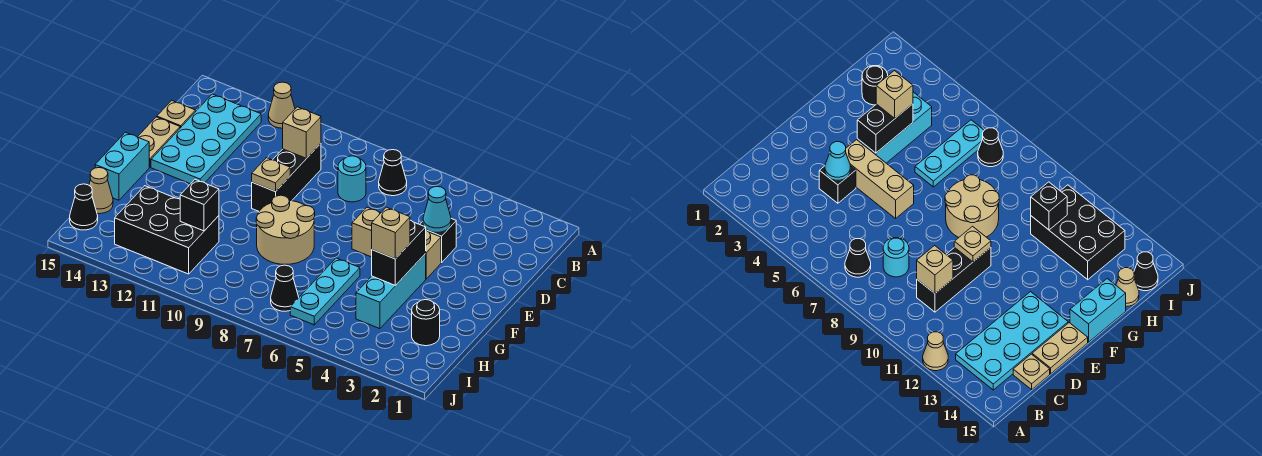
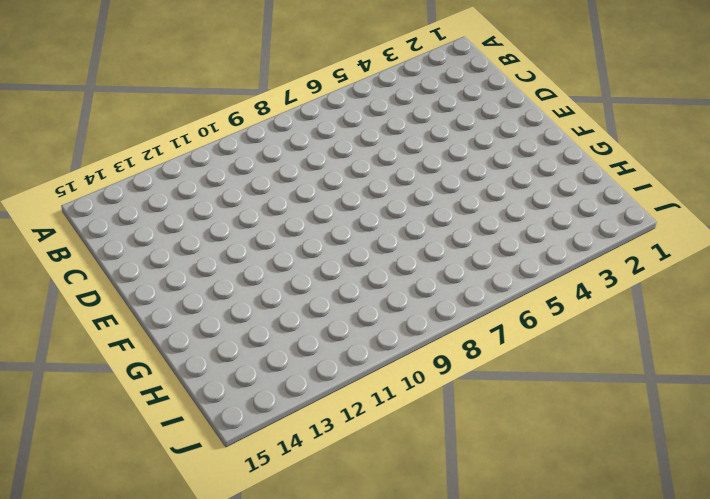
none -> tan 1x1 cone [268,82,295,128]
none -> black 1x1 cone [379,150,407,196]
none -> cyan 2x4 plate [151,94,261,184]

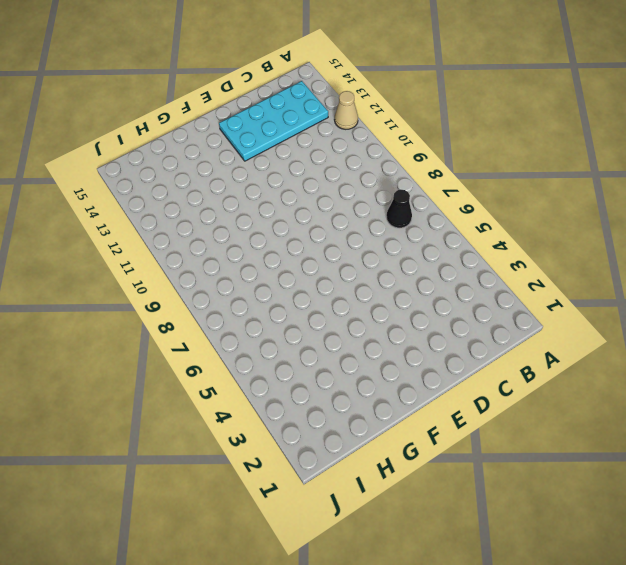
none -> cyan 1x1 round brick [338,156,366,202]
none -> black 1x3 brick [252,144,321,211]
none -> tan 1x1 plate [157,100,196,128]

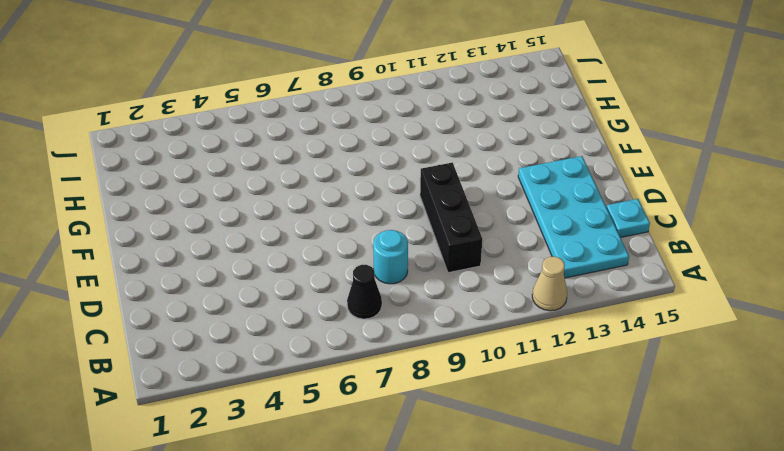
cyan 1x1 plate [607,199,650,238] -> tan 1x1 plate [157,100,196,128]
none -> black 1x1 brick [420,219,456,262]
none -> tan 1x2 plate [138,117,180,167]
none -> tan 1x3 brick [352,207,441,279]

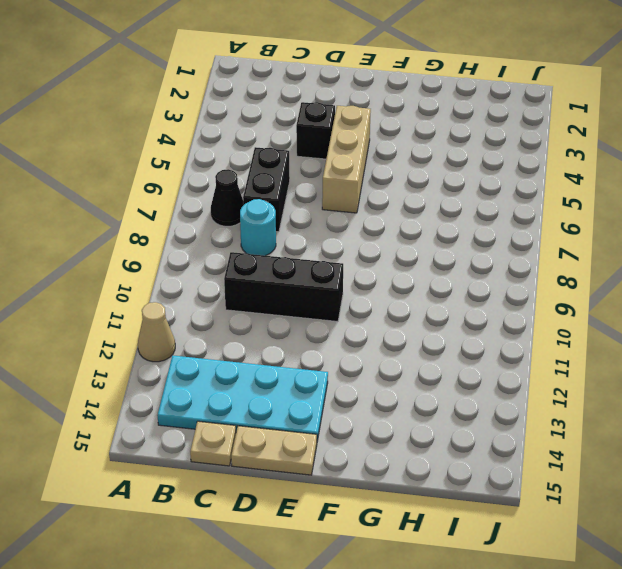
black 1x2 brick [243,147,290,232] -> black 1x2 brick turned to [372,220,426,286]
none -> cyan 1x3 brick [356,254,426,329]
none -> tan 2x2 round brick [256,195,315,264]
none -> cyan 1x2 brick [95,132,149,200]

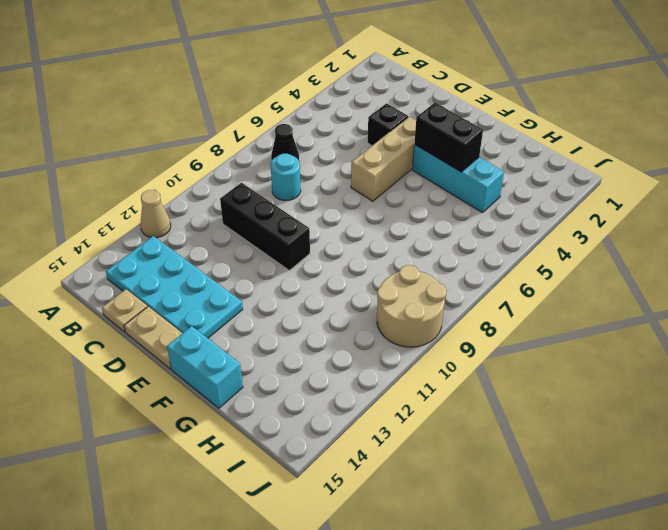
tan 2x2 round brick [377,265,446,347] -> tan 2x2 round brick moved to [256,195,315,264]
none -> cyan 1x3 plate [290,258,360,325]
none -> black 1x1 round brick [412,300,440,346]
none -> black 2x3 brick [115,186,219,274]

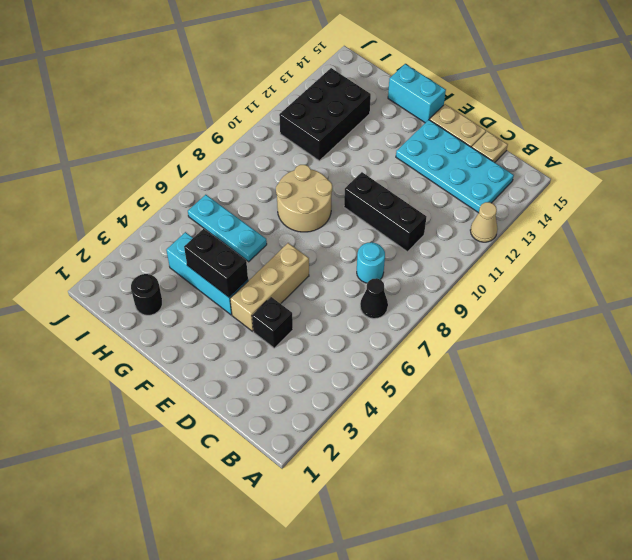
none -> tan 1x1 cone [89,168,113,214]
none -> black 1x1 cone [271,265,299,311]
none -> black 1x1 cone [70,184,98,230]

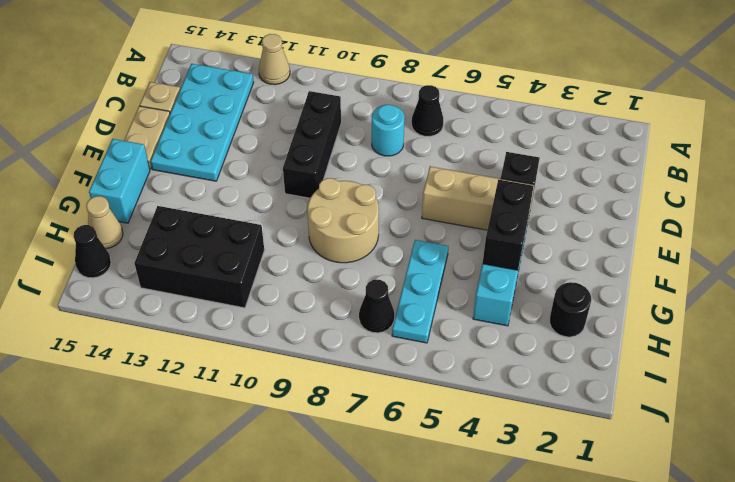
none -> tan 1x1 brick [283,107,321,158]
none -> cyan 1x1 cone [423,186,451,232]
none -> tan 1x1 plate [252,158,290,192]

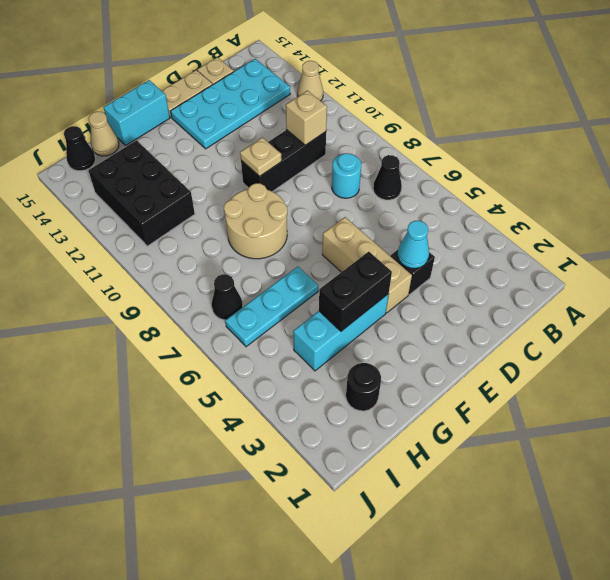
none -> black 1x1 brick [180,180,219,231]
none -> tan 1x1 brick [372,207,410,259]

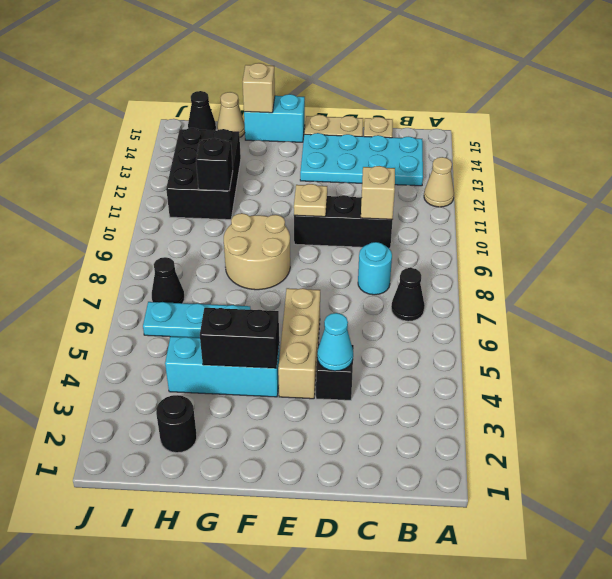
tan 1x1 brick [243,63,275,113] -> tan 1x1 brick moved to [372,207,410,259]

